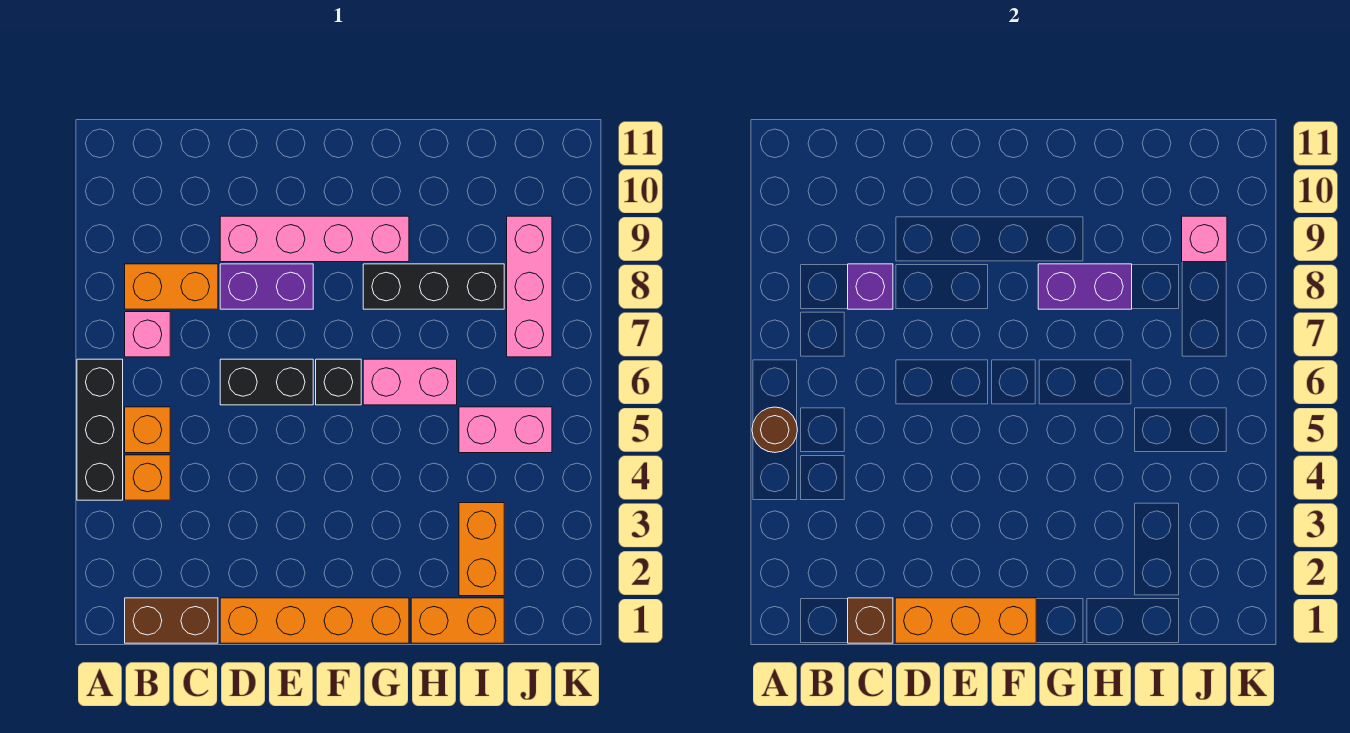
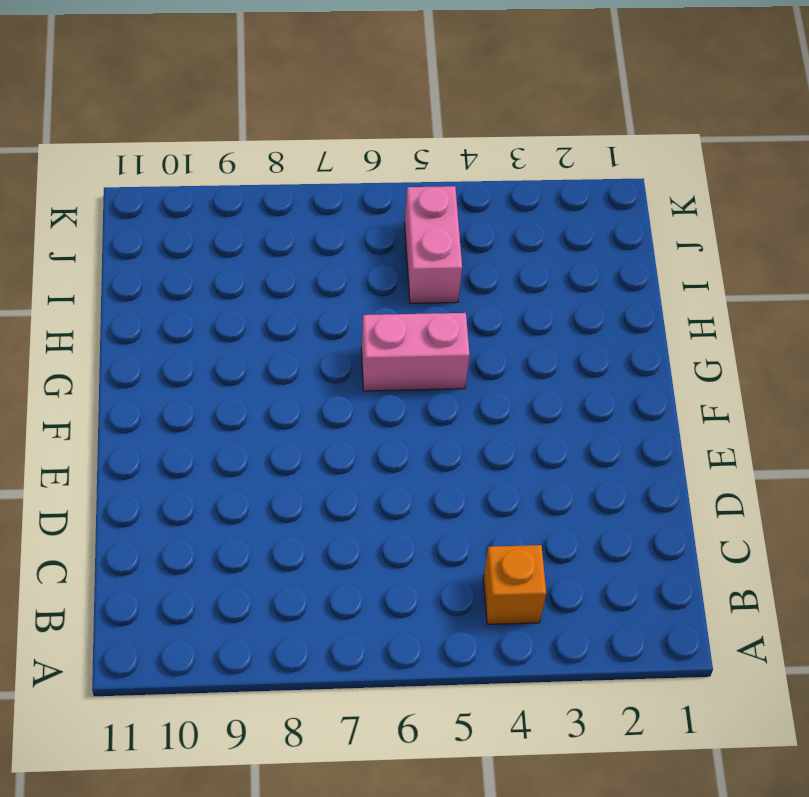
pink 1x2 brick [361,313,469,391] -> pink 1x2 brick turned to [363,359,457,405]
none -> black 1x3 brick [77,359,123,500]
none -> brown 1x2 brick [125,598,218,643]
none -> orange 1x1 brick [125,407,170,453]

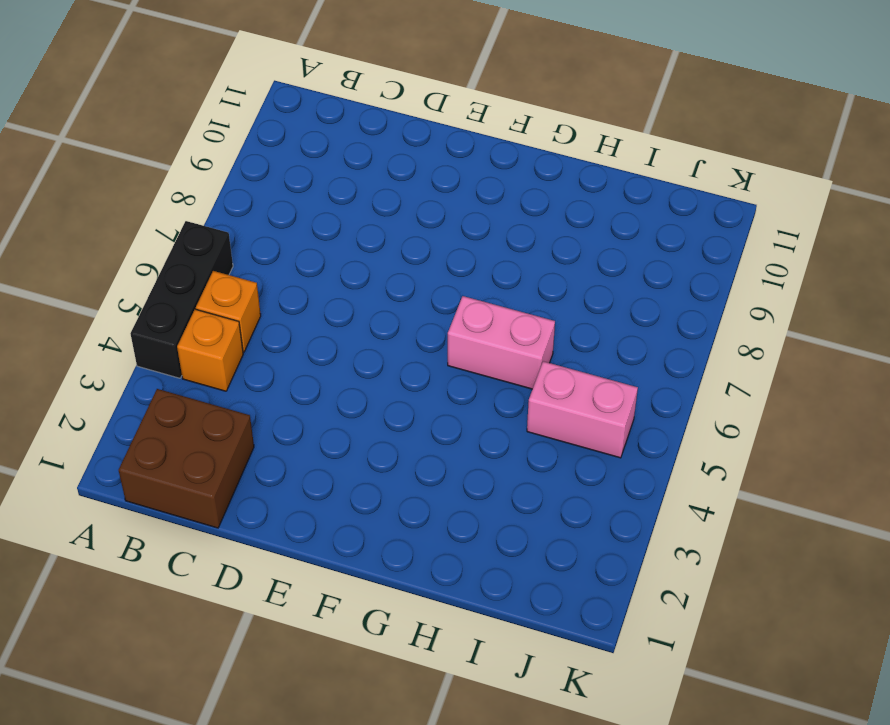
brown 2x2 brick [119,389,254,528] -> brown 1x2 brick [125,598,218,643]
none -> pink 1x1 brick [125,312,170,357]
none -> orange 1x2 brick [125,264,218,309]
none -> orange 1x4 brick [220,598,409,643]

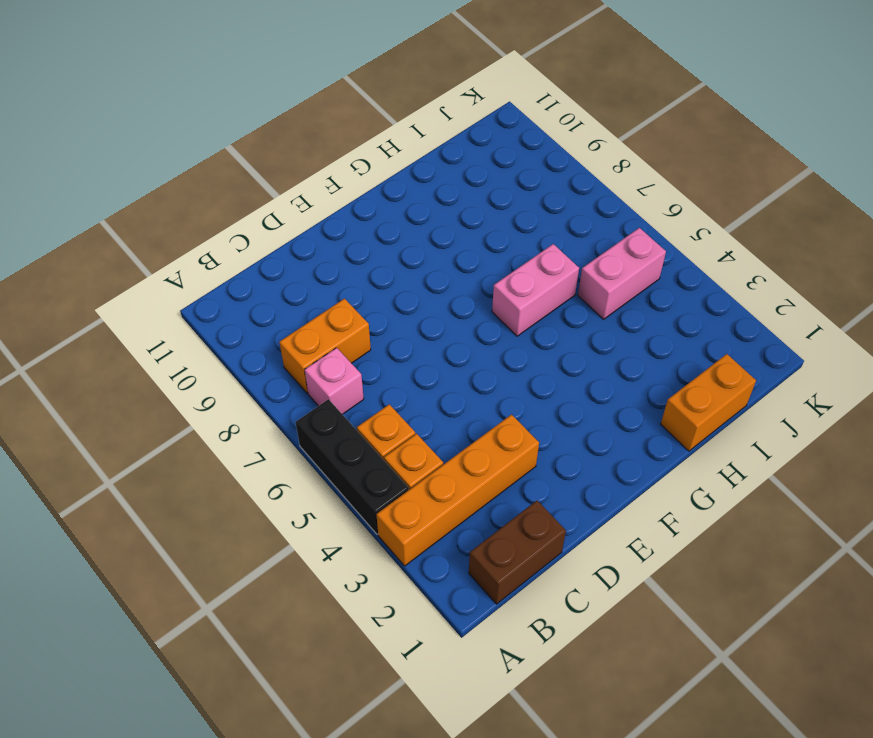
orange 1x4 brick [376,415,539,566] -> orange 1x4 brick moved to [220,598,409,643]
none -> black 1x2 brick [220,359,313,405]
none -> purple 1x2 brick [220,264,313,309]
none -> pink 1x4 brick [220,216,409,262]

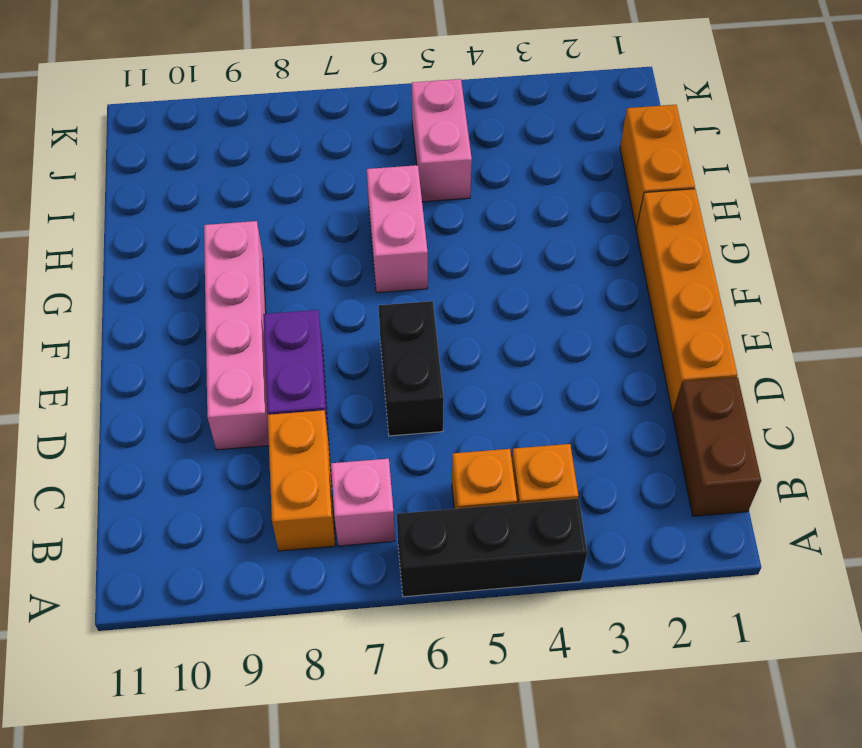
none -> black 1x1 brick [316,359,361,405]
none -> black 1x3 brick [363,264,504,309]
none -> orange 1x2 brick [459,503,504,596]

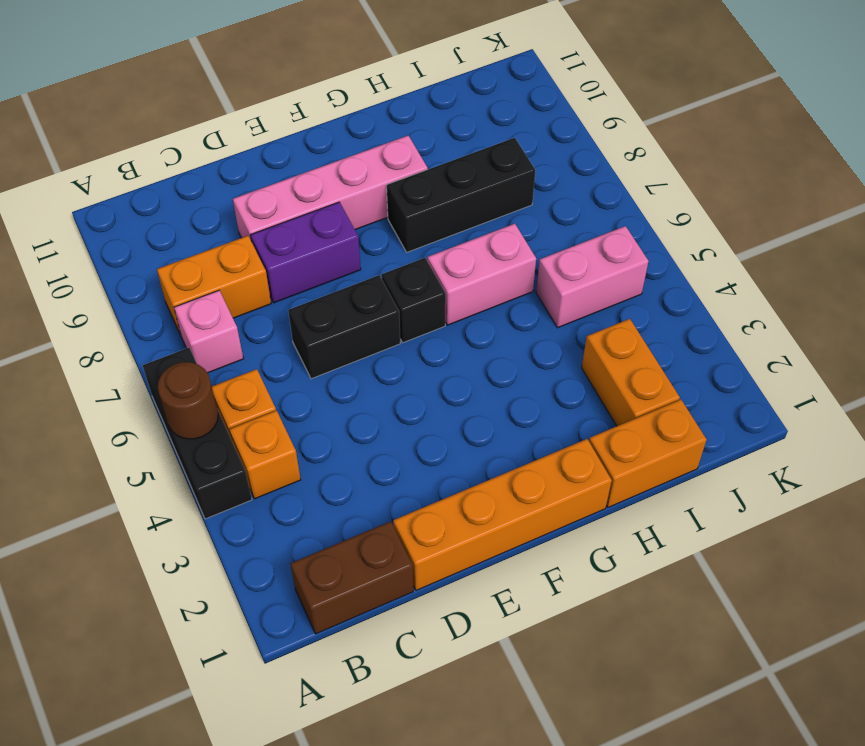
none -> pink 1x3 brick [507,216,552,357]
none -> brown 1x1 brick [848,598,893,643]
none -> purple 1x1 brick [848,264,893,309]

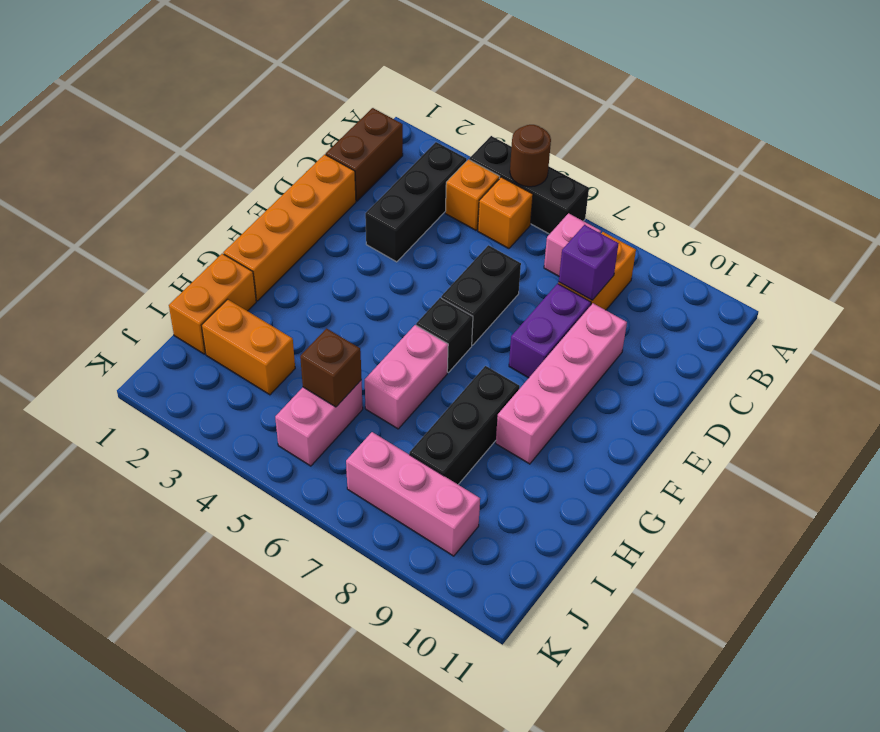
black 1x3 brick [365,142,467,262] -> none
brown 1x1 brick [300,328,362,407] -> brown 1x1 brick moved to [848,598,893,643]
none -> orange 1x3 brick [895,598,1036,643]
none -> purple 1x2 brick [1038,264,1132,309]
none -> pink 1x1 brick [1182,216,1227,262]

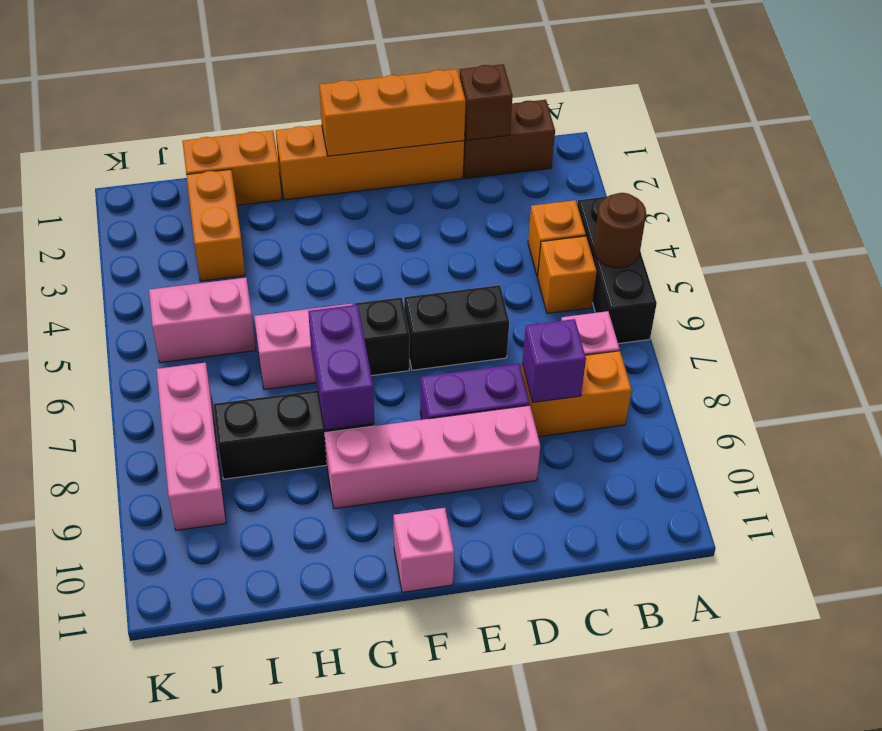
pink 1x1 brick [394,508,454,592] -> pink 1x1 brick moved to [1182,216,1227,262]
purple 1x2 brick [308,305,374,430] -> purple 1x2 brick turned to [1038,264,1132,309]

